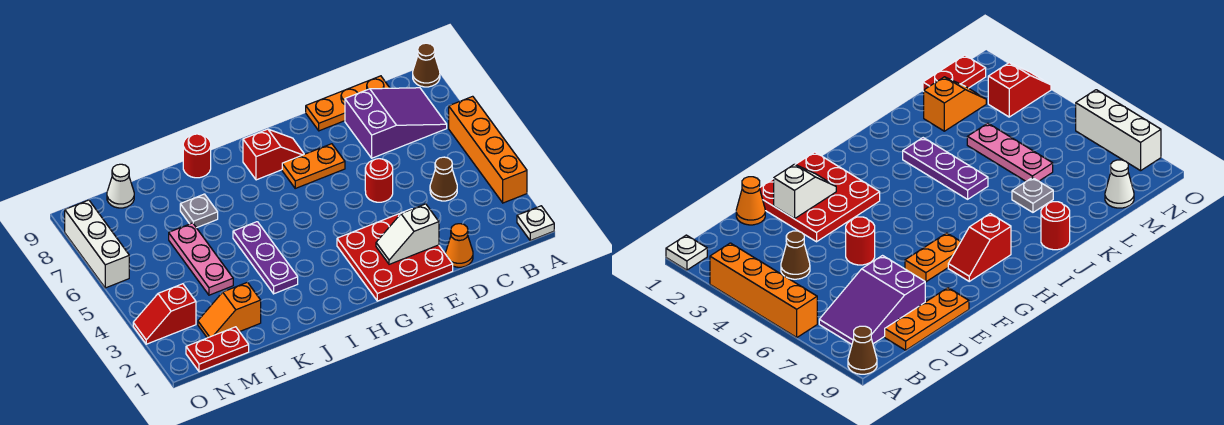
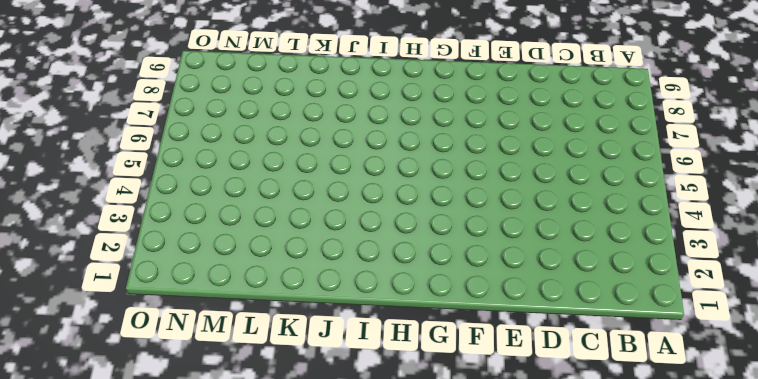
none -> white 1x1 plate [517,206,554,240]
none -> orange 1x4 brick [449,96,527,203]
none -> brown 1x1 cone [413,43,440,87]

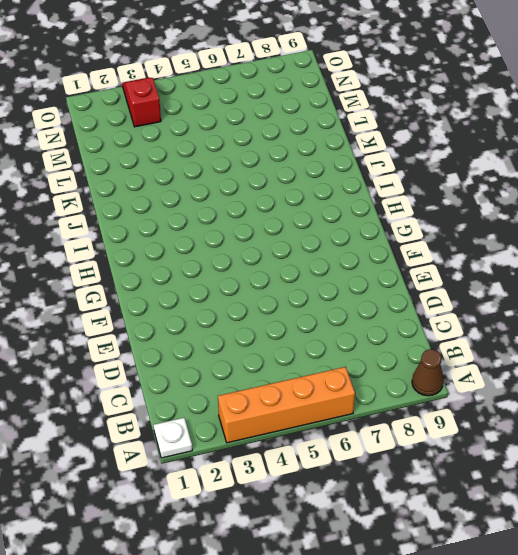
none -> purple 2x3 slope [345,88,447,158]
none -> brown 1x1 cone [430,157,457,201]
none -> orange 1x3 plate [306,76,389,131]

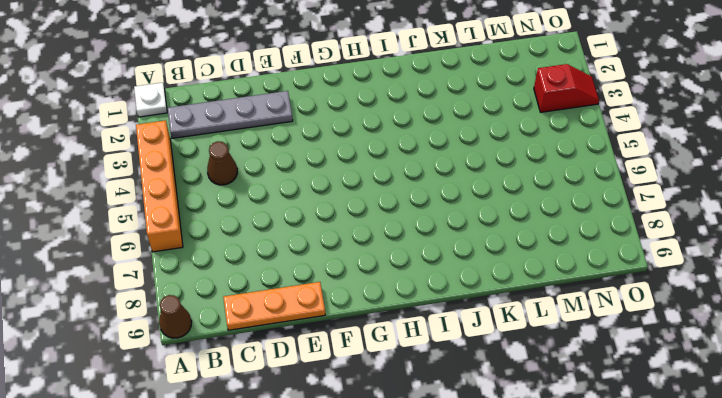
grey 1x4 plate [168,91,293,138] -> red 3x3 plate [337,209,453,301]
none -> purple 2x3 slope [345,88,447,158]
none -> orange 1x1 cone [446,224,473,267]
none -> red 1x1 round brick [365,159,393,202]

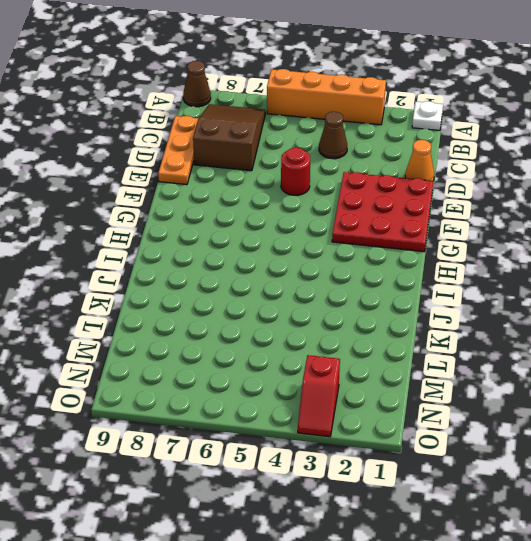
brown 2x3 slope [193,104,265,171] -> purple 2x3 slope [345,88,447,158]
none -> orange 1x2 plate [282,144,345,188]
none -> red 1x2 slope [243,129,304,180]
none -> purple 1x3 plate [233,222,298,294]

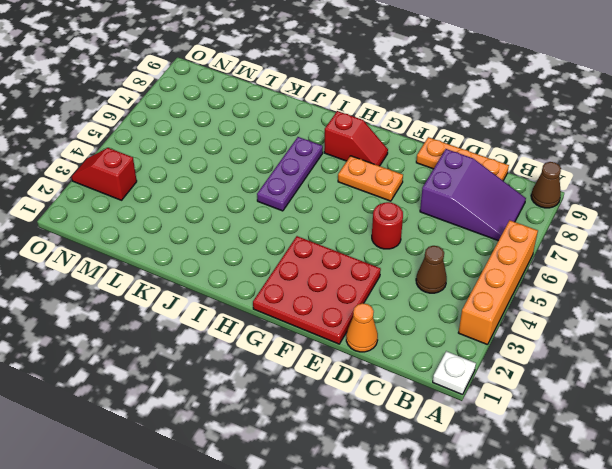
purple 1x3 plate [257,137,323,211] -> purple 1x3 plate moved to [233,222,298,294]
none -> red 1x1 round brick [183,134,211,178]
none -> grey 1x1 plate [180,194,218,228]
none -> orange 1x2 slope [198,282,261,338]

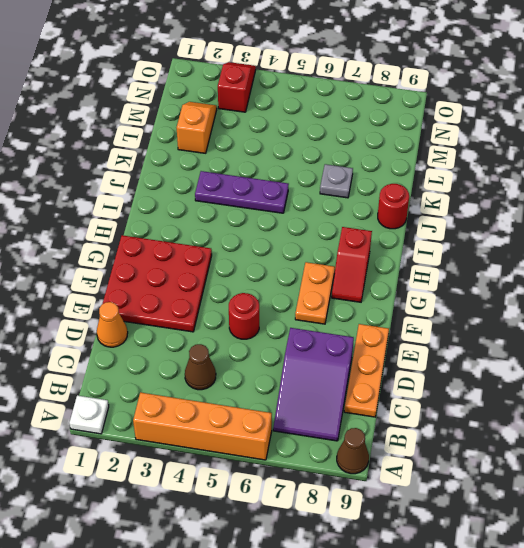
none -> pink 1x3 plate [169,223,233,295]
none -> red 1x2 plate [186,327,249,372]
none -> white 1x1 cone [107,164,134,208]

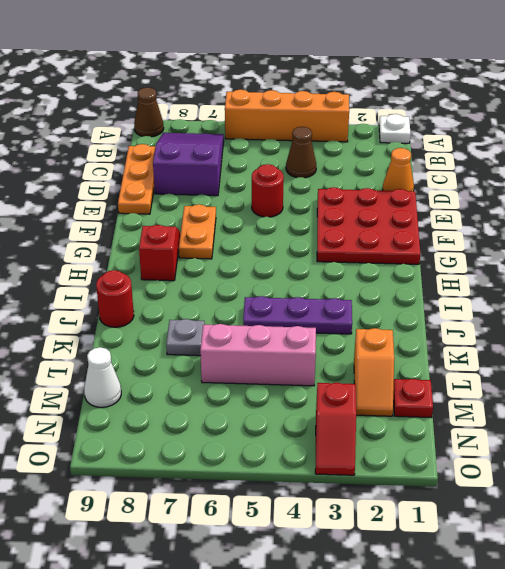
pink 1x3 brick [200,324,316,386] -> pink 1x3 plate [169,223,233,295]
red 1x1 plate [393,379,433,417] -> red 1x2 plate [186,327,249,372]
none -> white 1x3 brick [65,200,129,288]
none -> white 1x2 slope [376,204,439,264]

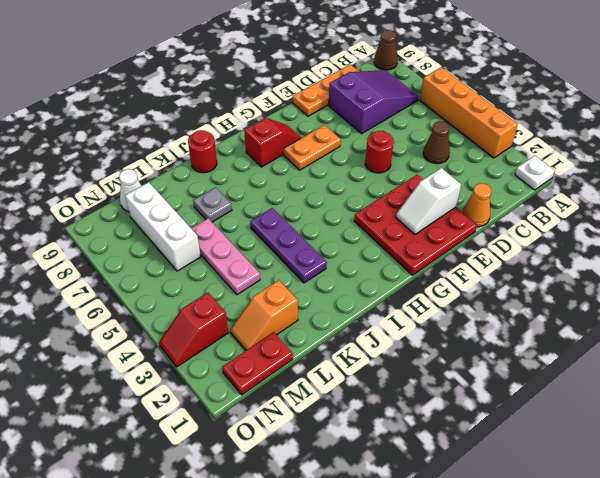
white 1x3 brick [125,182,201,271] -> white 1x3 brick moved to [65,200,129,288]

